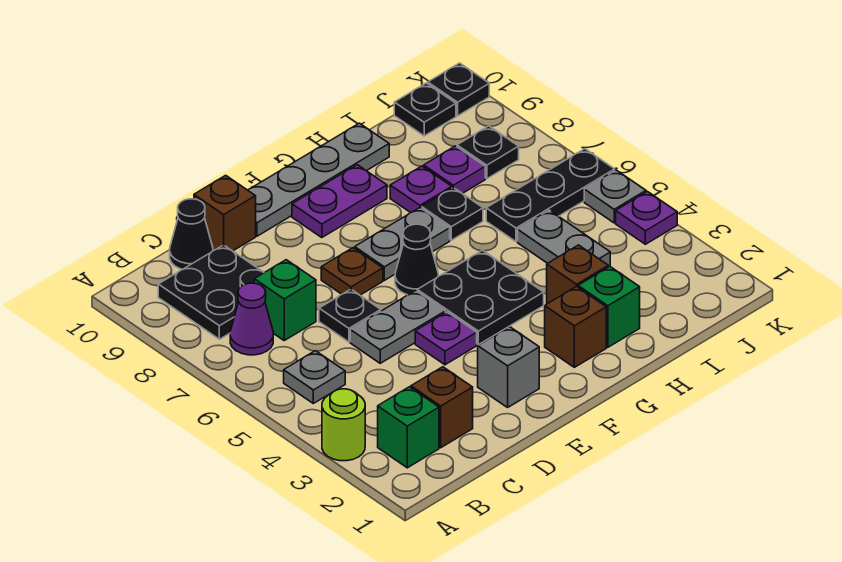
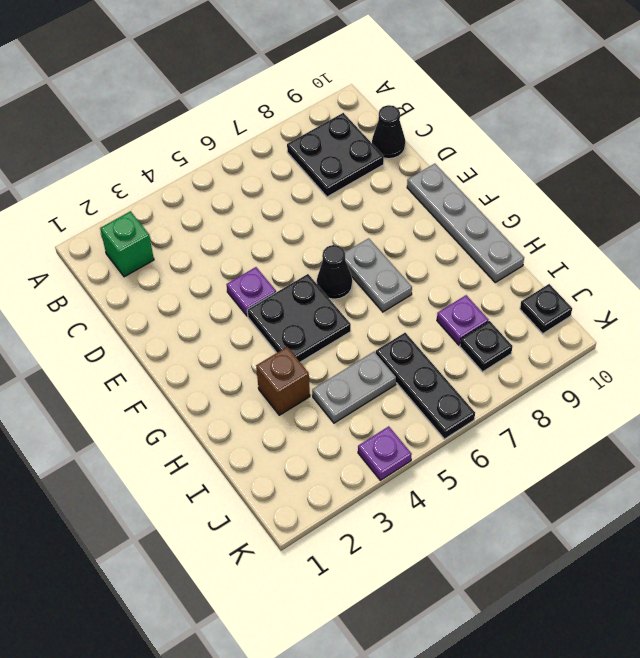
none -> lime 1x1 round brick [322,389,365,461]
none -> grey 1x1 plate [284,351,345,403]
none -> purple 1x1 cone [230,283,273,355]
none -> brown 1x1 brick [411,367,473,448]

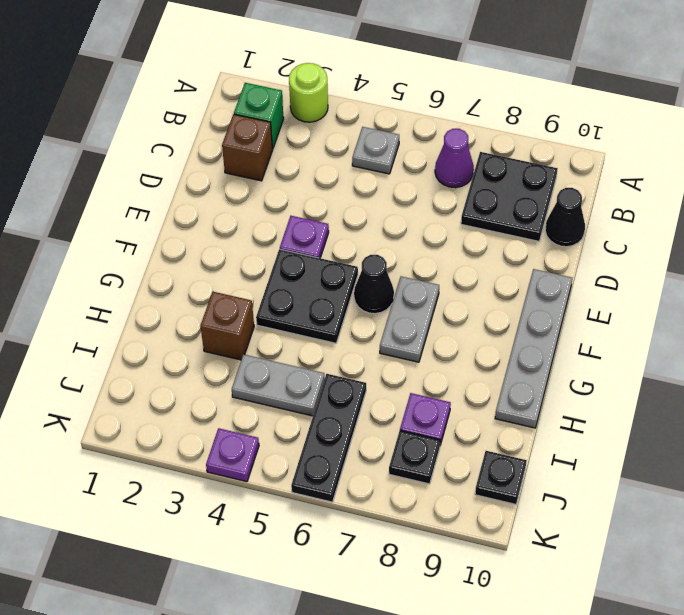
none -> green 1x1 brick [254,260,316,340]
none -> grey 1x2 plate [350,291,445,363]
none -> black 1x1 plate [319,289,381,342]
none -> brown 1x1 brick [194,175,256,251]

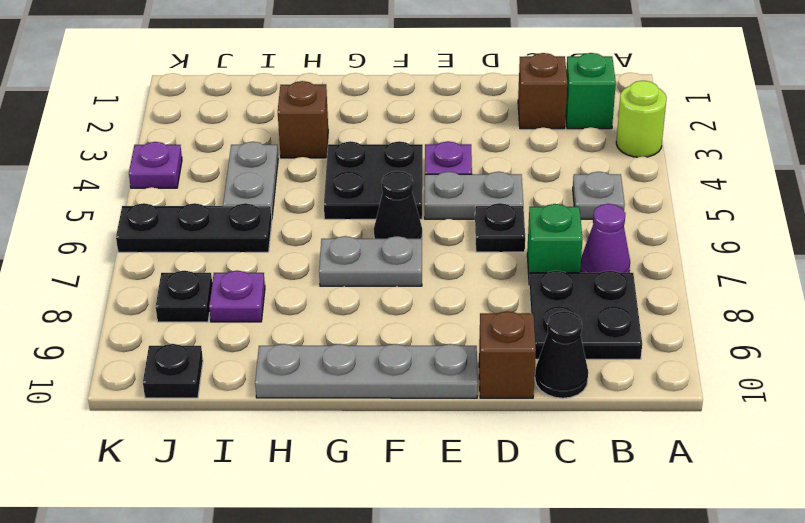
none -> grey 1x1 brick [478,327,539,407]
none -> brown 1x1 plate [321,248,383,295]
none -> purple 1x2 plate [292,165,387,238]
none -> brown 1x1 brick [545,286,606,367]

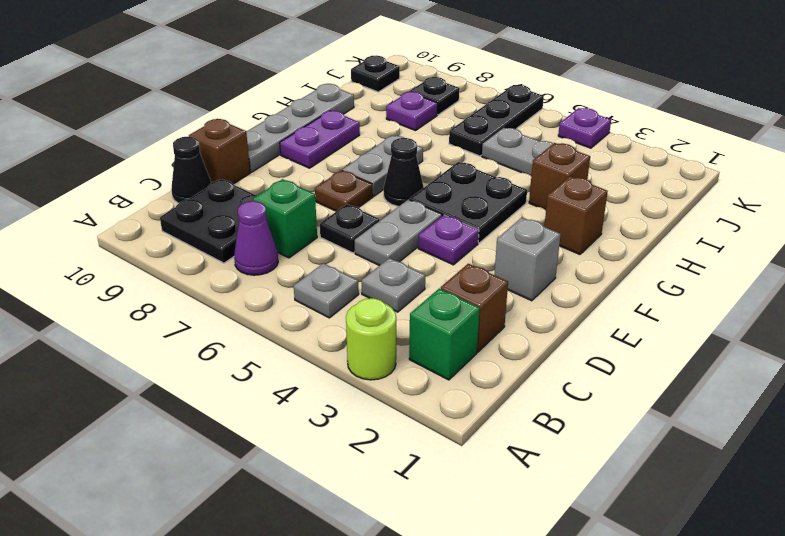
grey 1x1 plate [362,258,425,312] -> grey 1x1 plate moved to [584,170,646,223]
none -> green 1x1 brick [578,267,640,347]
none -> black 1x1 plate [422,187,483,240]
none -> purple 1x1 plate [390,166,452,213]
none -> black 1x1 plate [428,63,489,116]

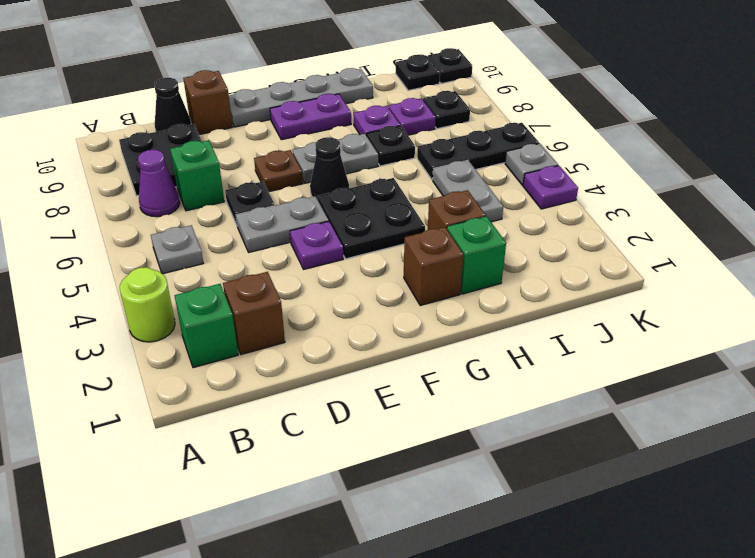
none -> grey 1x1 brick [478,327,539,407]

